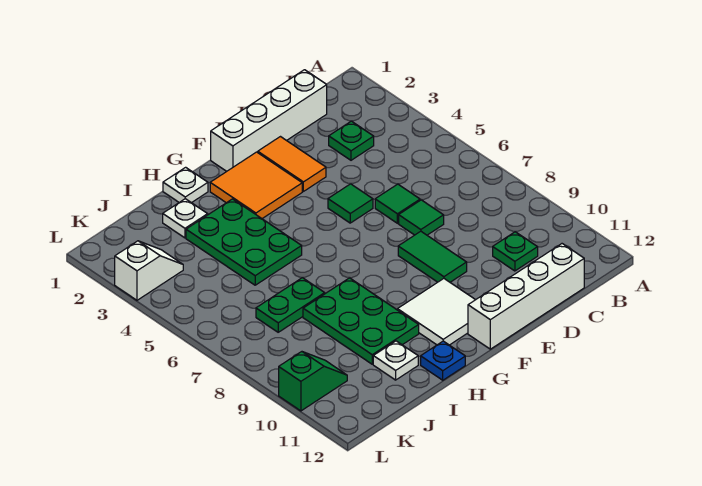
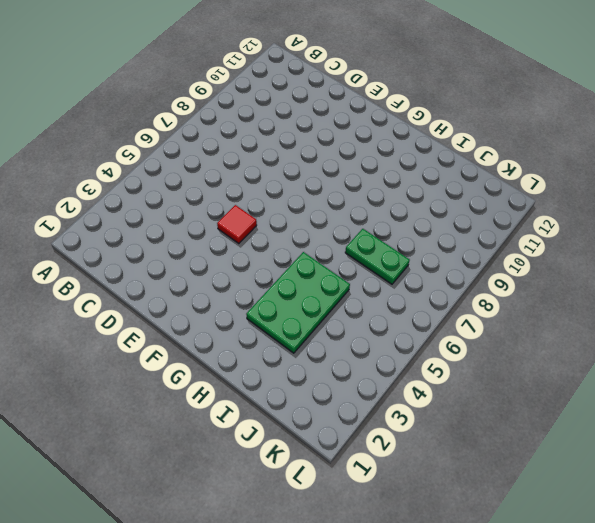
red 1x1 tile [217,205,257,244] -> green 1x1 tile [328,184,373,223]
none -> white 1x4 brick [211,70,327,171]
none -> green 1x1 plate [329,121,374,160]
none -> green 1x1 plate [493,232,538,271]

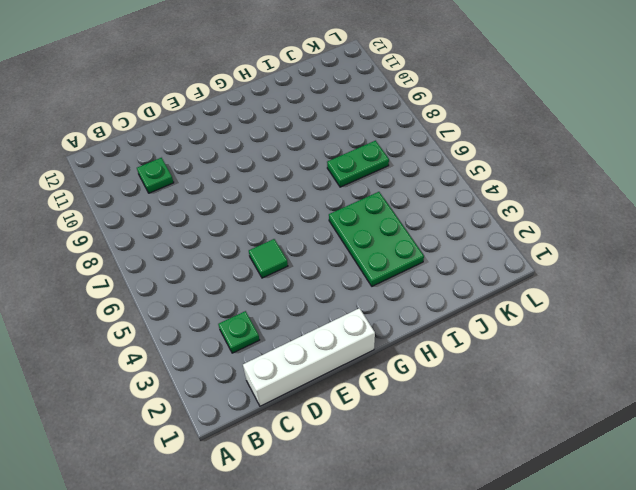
none -> white 1x4 brick [468,244,584,349]
none -> green 1x1 tile [375,184,420,223]
none -> green 1x1 tile [399,200,444,235]

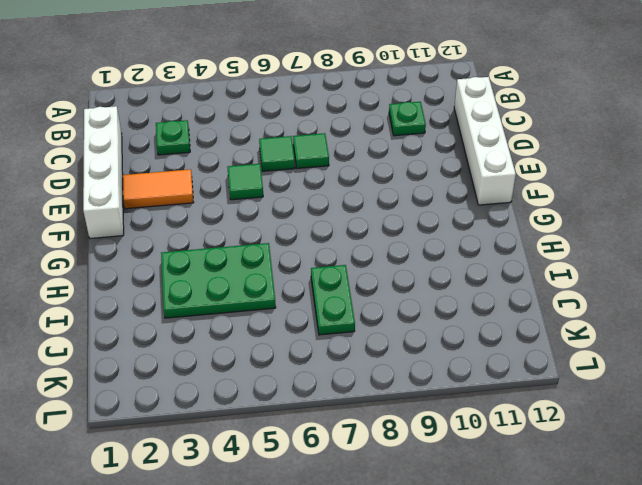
none -> green 1x2 tile [398,231,467,282]
none -> orange 2x2 tile [210,152,302,219]
none -> white 2x2 tile [397,279,475,345]

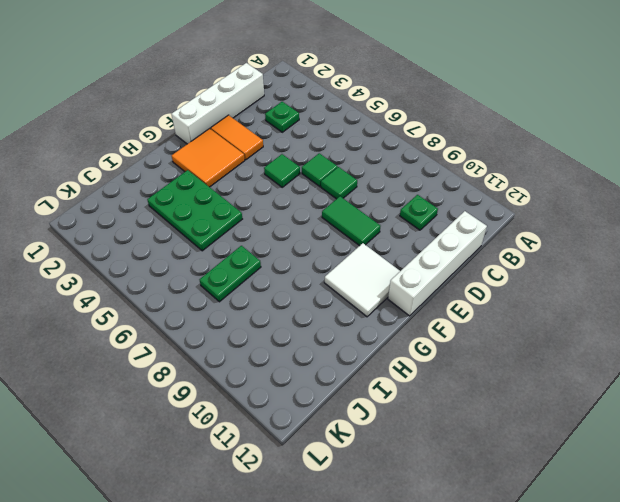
none -> white 1x1 plate [163,167,208,203]
none -> green 2x3 plate [303,278,419,364]
none -> blue 1x1 plate [421,341,465,380]

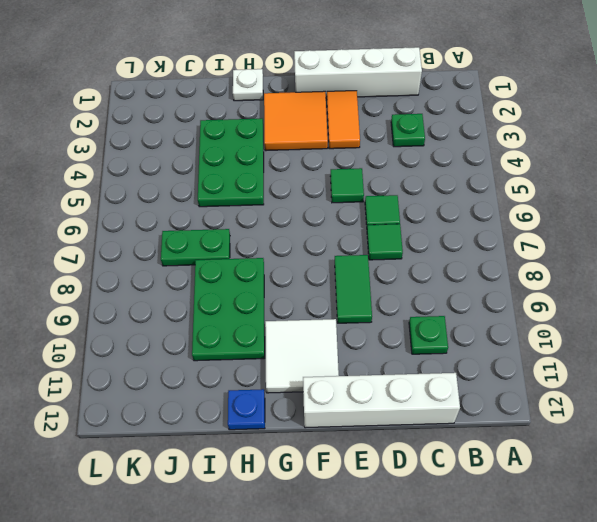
none -> white 1x1 plate [163,199,208,238]
none -> white 1x1 plate [373,341,418,380]
none -> white 1x2 slope [115,241,183,300]

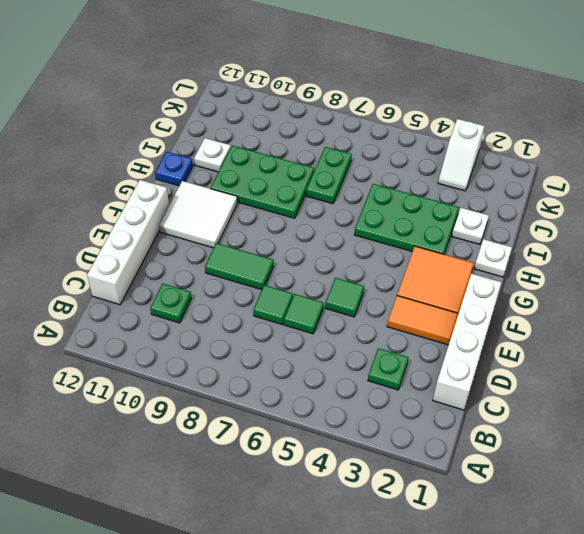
none -> green 1x2 slope [279,352,347,411]

